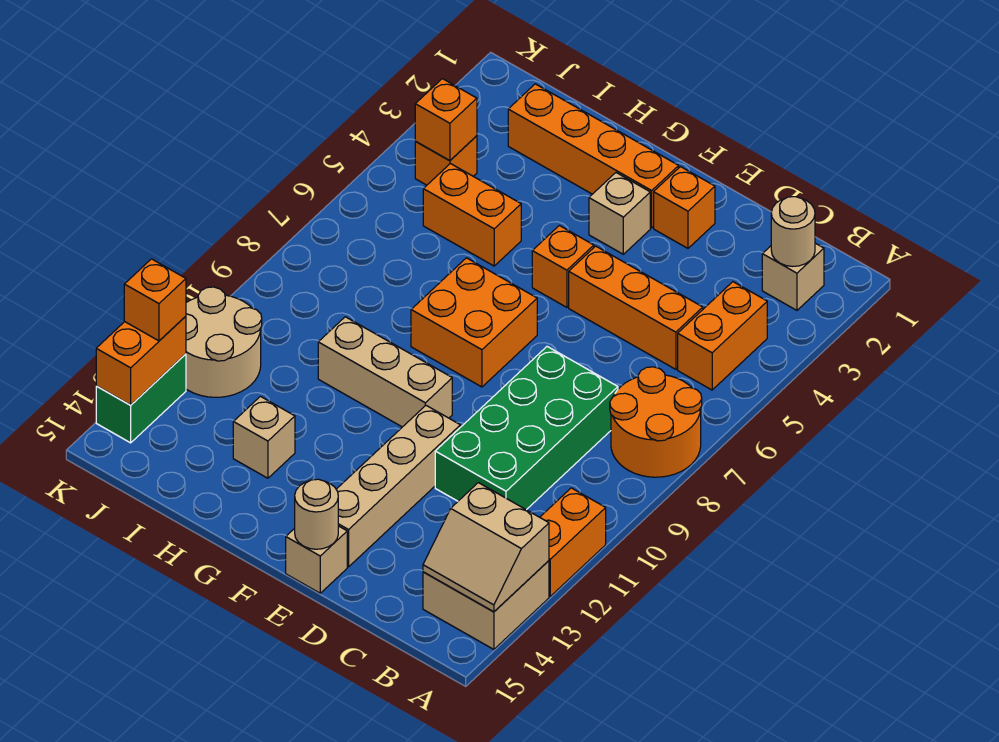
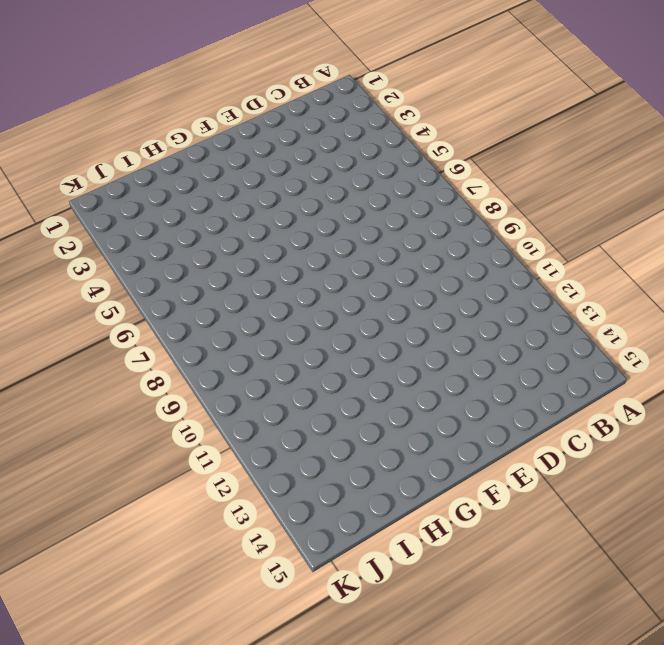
none -> orange 2x2 round brick [610,367,702,477]
none -> orange 1x2 brick [540,488,606,596]
none -> tan 2x2 brick [423,561,549,649]

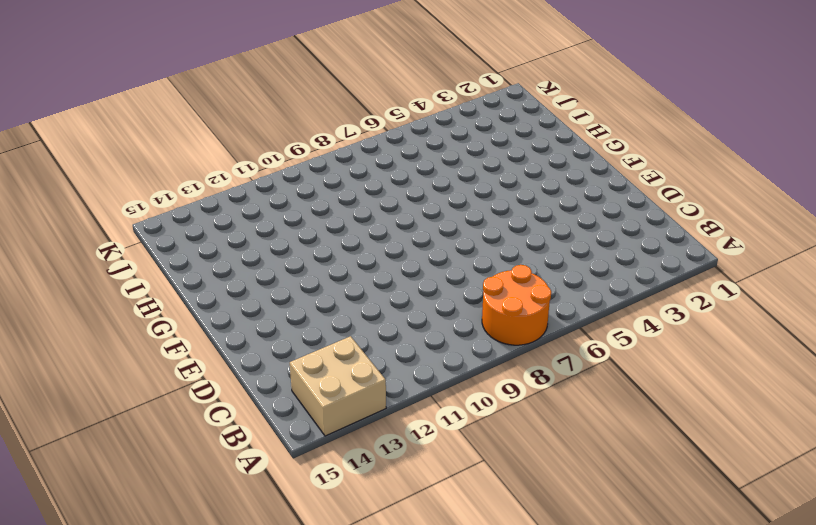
none -> orange 1x2 brick [540,488,606,596]
none -> tan 1x1 brick [762,243,824,310]
none -> orange 1x2 brick [678,282,767,390]

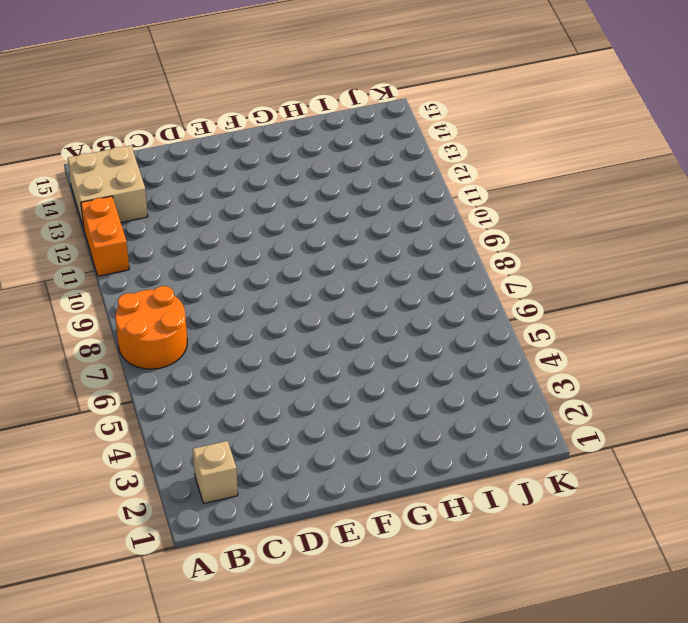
none -> orange 1x2 brick [678,282,767,390]
none -> orange 1x3 brick [569,246,703,369]
none -> green 2x4 brick [435,347,618,510]

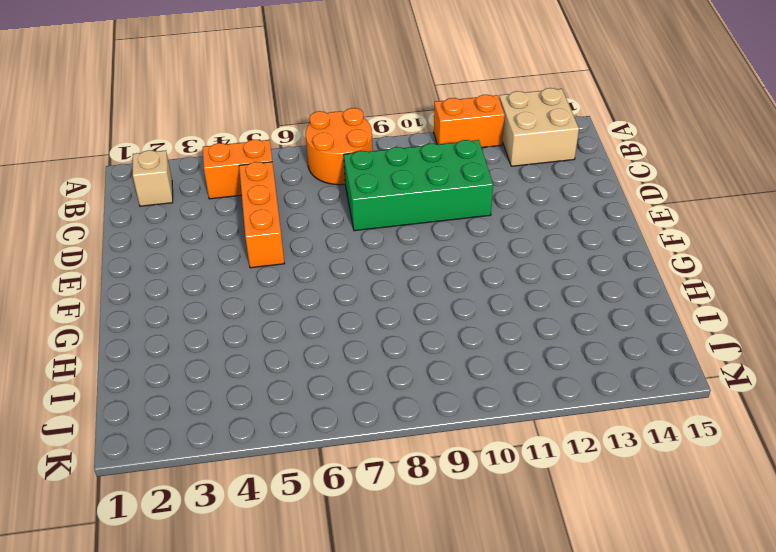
none -> orange 1x1 brick [654,167,715,248]
none -> tan 1x4 brick [336,406,460,567]
none -> tan 1x1 brick [286,526,347,593]

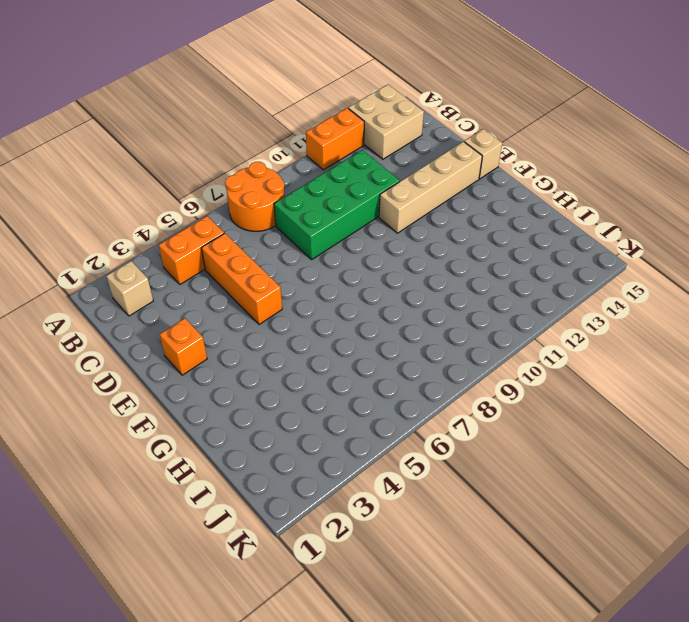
none -> orange 1x4 brick [508,84,679,228]
none -> tan 1x1 brick [589,173,650,254]
none -> orange 1x1 brick [532,225,594,307]

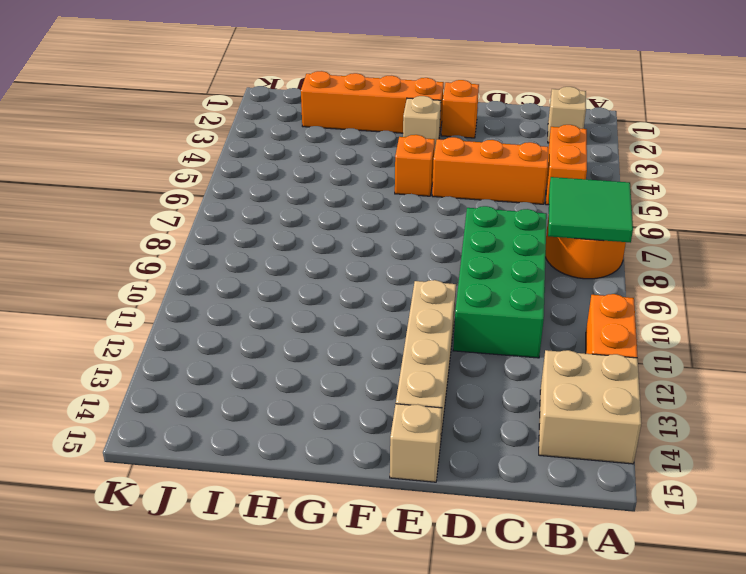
green 2x2 tile [548,177,633,243] -> none
none -> orange 2x2 brick [411,258,537,387]
none -> tan 1x3 brick [318,317,452,427]
none -> orange 1x2 brick [423,164,521,266]

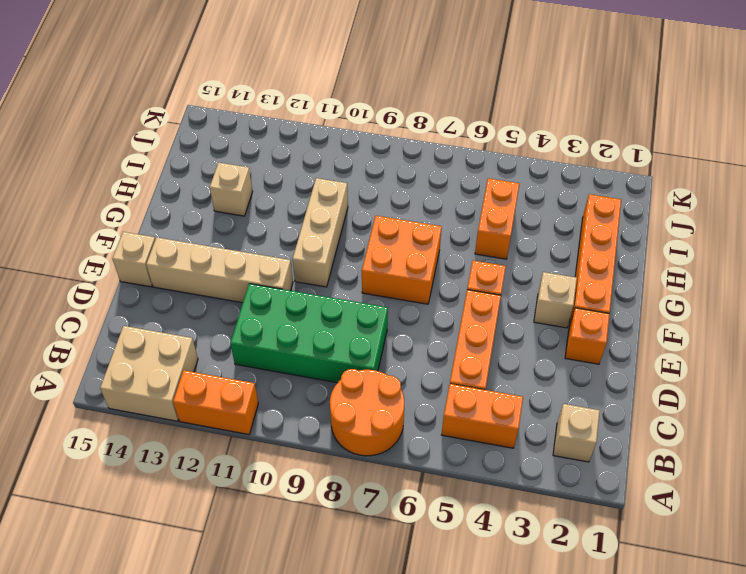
none -> orange 1x1 brick [415,136,477,185]
none -> tan 2x2 round brick [186,287,262,397]
none -> green 1x2 brick [96,354,186,443]

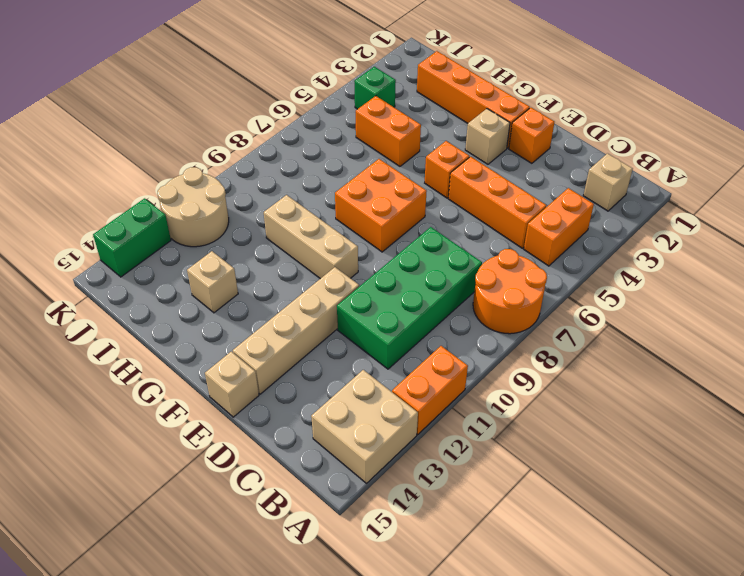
green 1x1 brick [354,67,396,109] -> orange 1x1 brick [415,136,477,185]
none -> tan 2x2 slope [423,483,549,612]
none -> tan 1x1 round brick [771,197,815,266]
none -> tan 1x1 round brick [295,479,338,549]

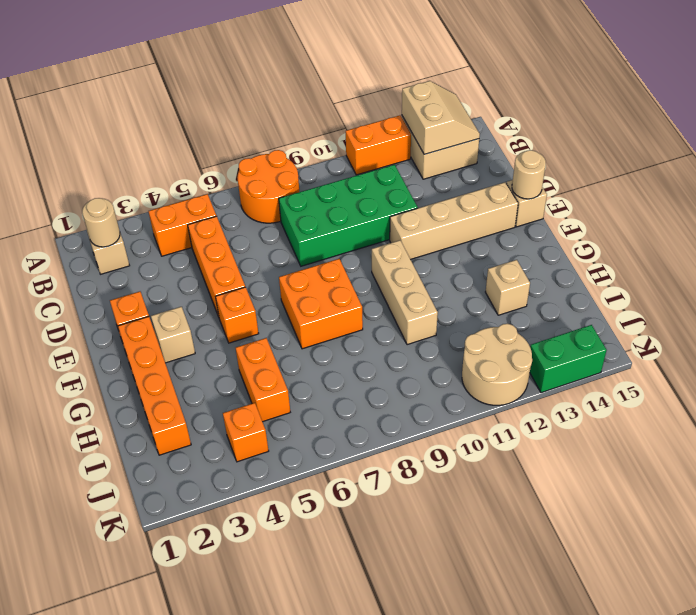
none -> orange 1x1 brick [415,79,477,160]
none -> orange 1x2 brick [96,316,186,405]
none -> orange 1x1 brick [124,259,186,341]

